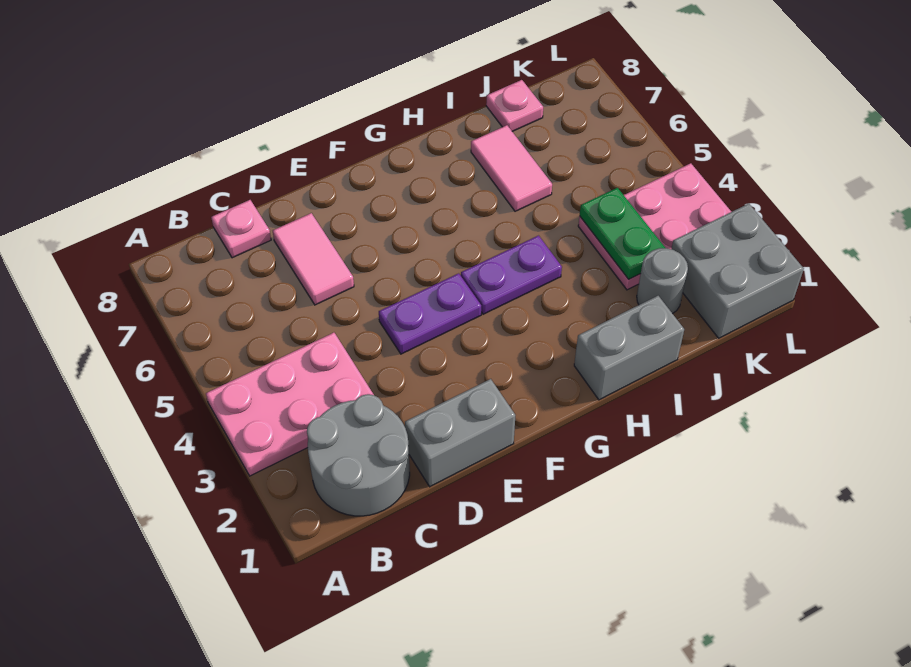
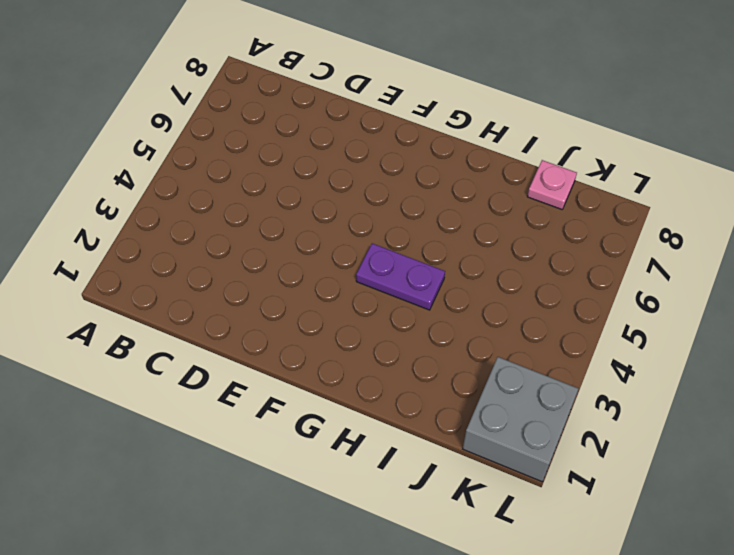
none -> pink 2x3 plate [206,333,374,476]
none -> grey 2x2 round brick [307,394,410,516]
none -> pink 1x1 plate [211,200,271,258]

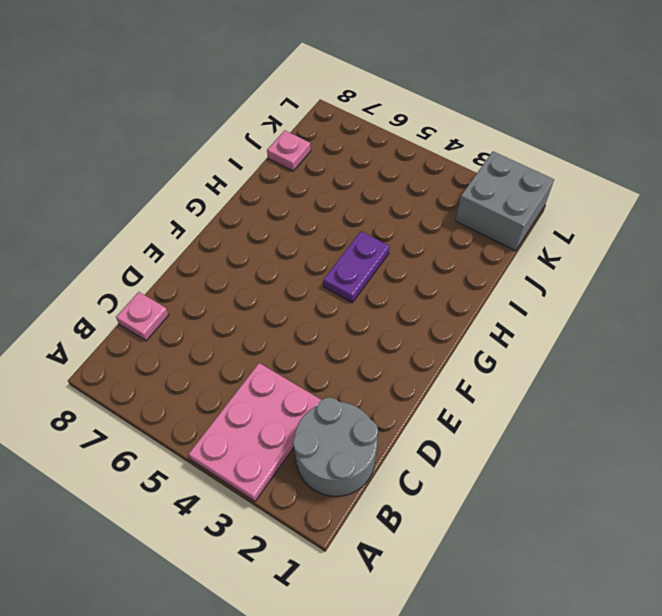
none -> grey 1x2 brick [405,379,515,487]
none -> pink 1x2 tile [273,213,354,305]
none -> purple 1x2 plate [379,273,481,354]

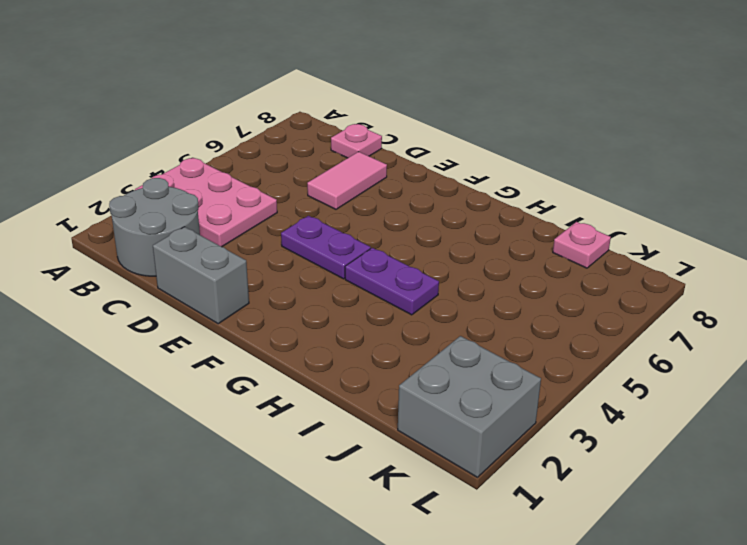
none -> grey 1x2 brick [574,296,684,400]
none -> pink 1x2 tile [471,125,552,211]
none -> grey 1x1 round brick [637,248,688,314]

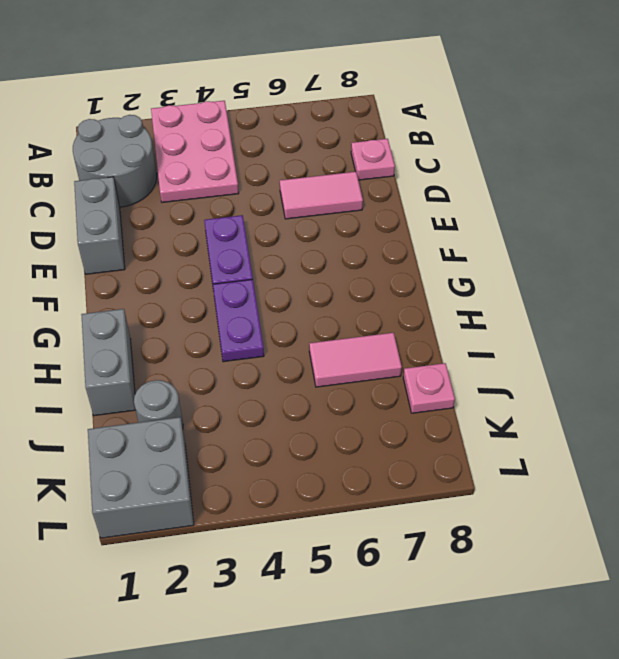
none -> pink 2x3 plate [578,163,731,290]
none -> green 1x2 plate [580,188,665,279]

